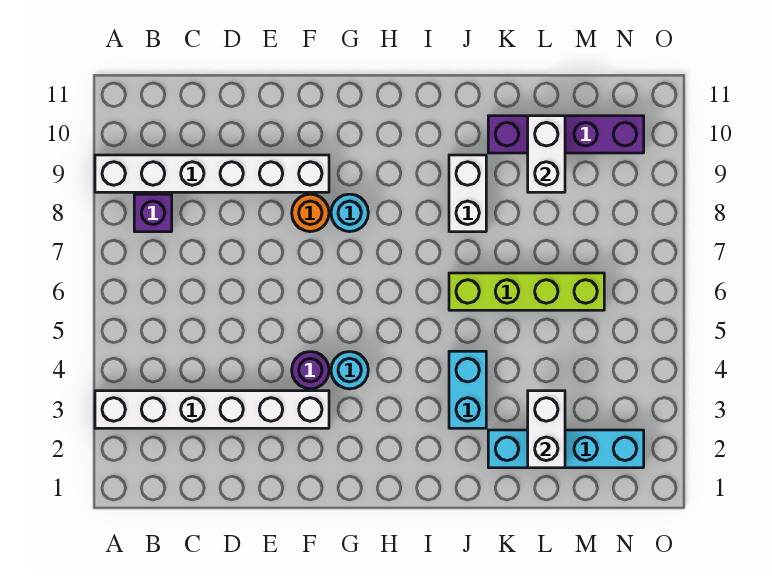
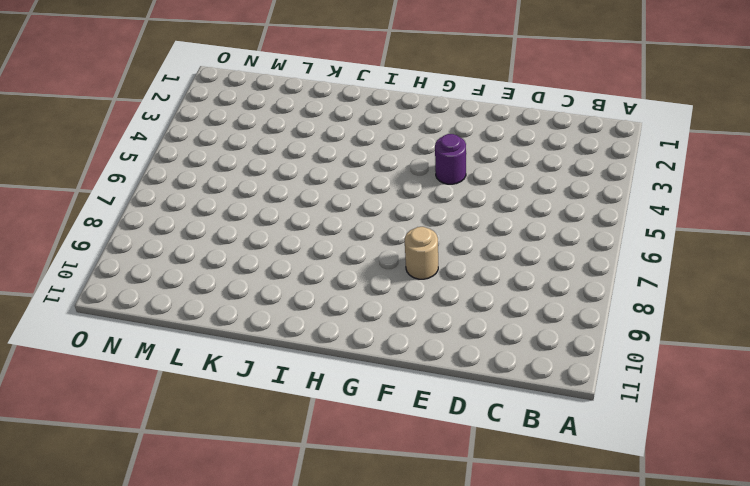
tan 1x1 round brick [405,227,438,279] -> orange 1x1 round brick [292,194,329,232]
none -> white 1x6 brick [95,391,329,428]
none -> white 1x6 brick [95,155,329,192]
none -> purple 1x1 brick [134,194,172,232]

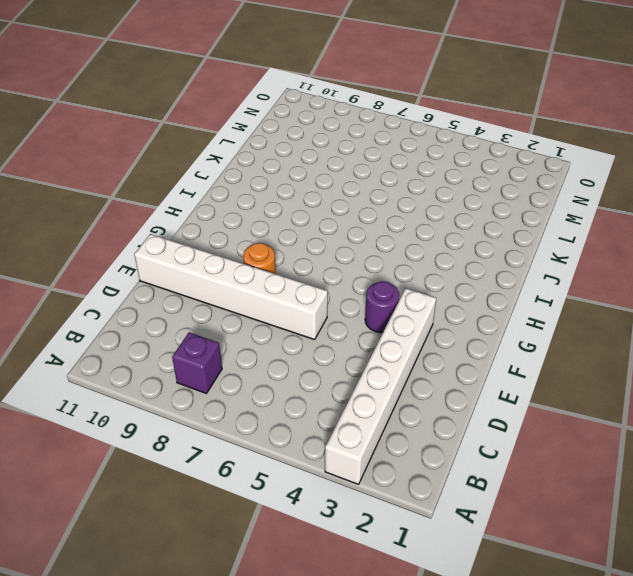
white 1x6 brick [134,234,328,340] -> white 1x6 brick turned to [95,155,329,192]
none -> cyan 1x1 round brick [331,352,368,389]
none -> cyan 1x1 round brick [331,194,368,232]
none -> cyan 1x2 brick [449,351,486,428]

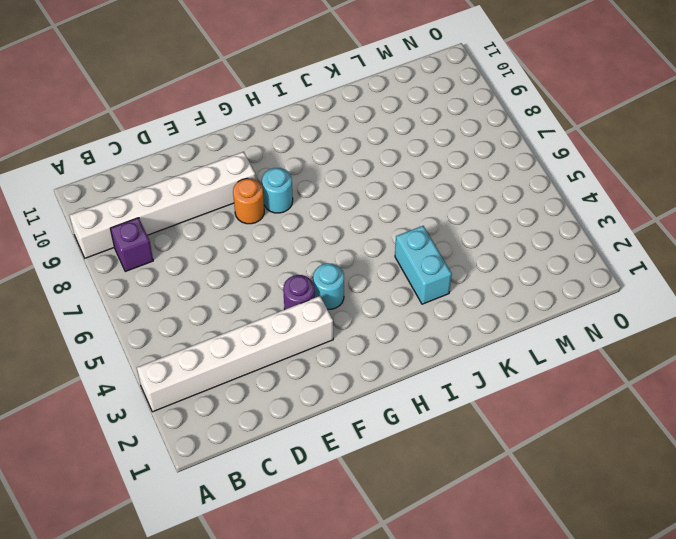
none -> lime 1x4 brick [449,273,604,310]
none -> white 1x2 brick [449,155,486,232]
none -> cyan 1x4 brick [488,430,644,468]

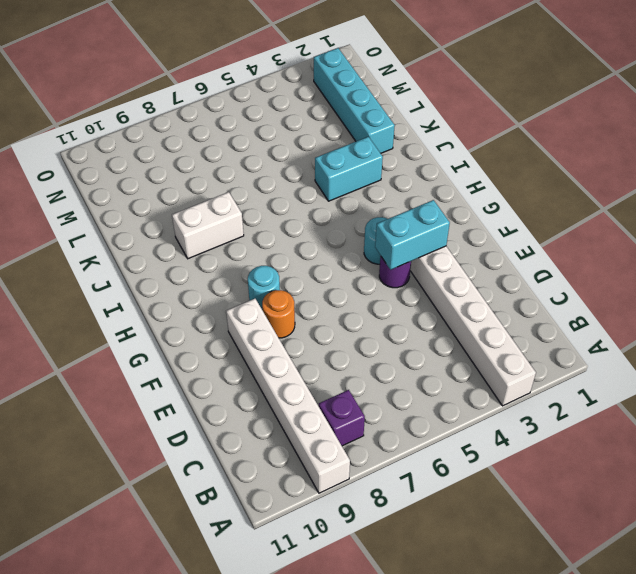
cyan 1x2 brick [375,200,450,270] -> none
none -> lime 1x4 brick [449,273,604,310]
none -> purple 1x4 brick [488,116,644,153]
none -> white 1x2 brick [528,391,565,468]

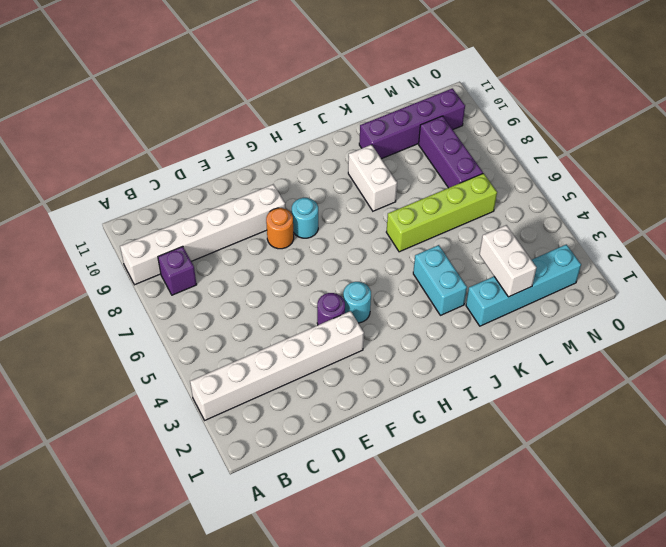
purple 1x3 brick [419,116,483,188] -> none
none -> white 1x2 brick [528,116,565,192]

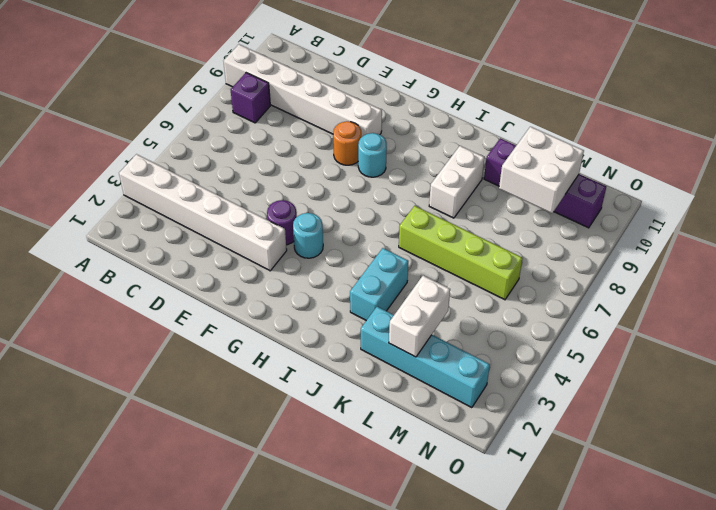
white 2x2 brick [499,127,584,213] -> white 1x2 brick [528,116,565,192]

